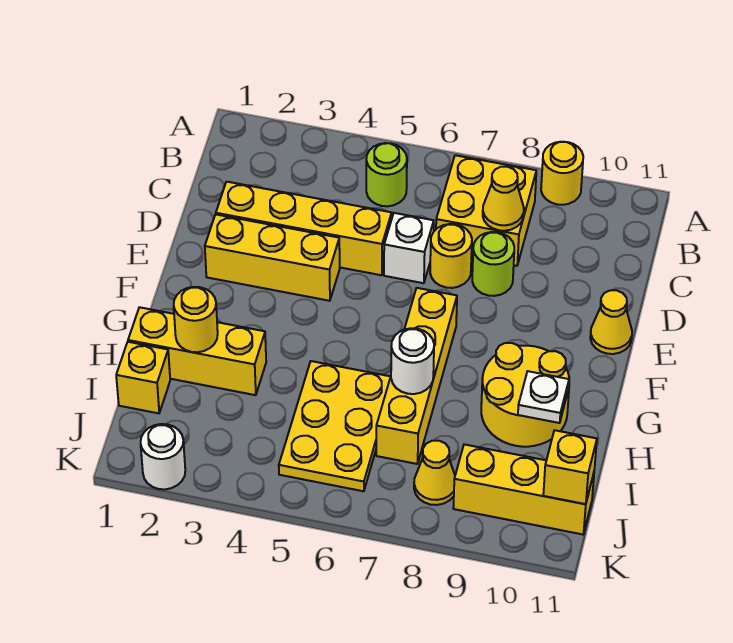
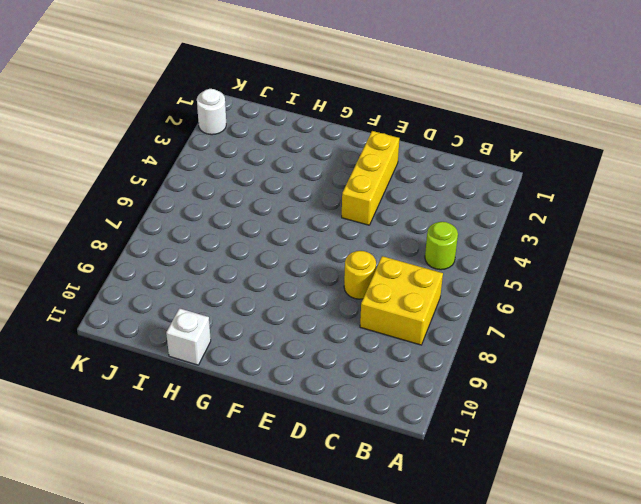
white 1x1 brick [166,308,211,365] -> white 1x1 brick moved to [384,213,434,283]
none -> yellow 1x1 round brick [541,142,583,205]
none -> yellow 1x4 brick [216,182,392,275]
none -> lime 1x1 round brick [472,232,514,296]

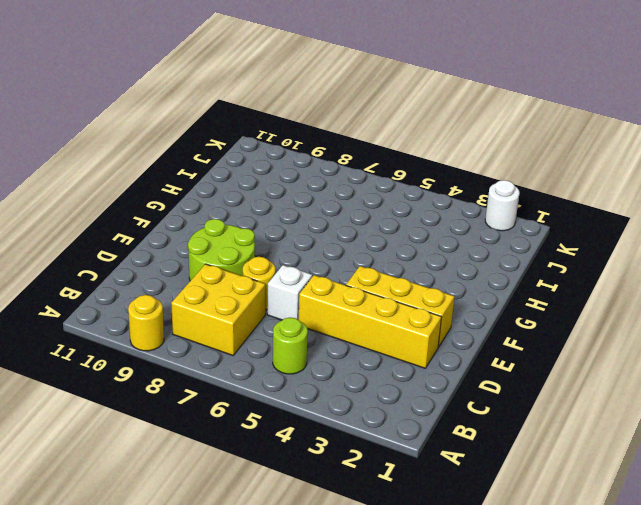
lime 2x2 round brick [188,219,255,281] -> lime 1x1 round brick [472,232,514,296]
none -> yellow 1x1 cone [590,290,632,354]
none -> yellow 1x4 brick [376,288,457,464]
none -> yellow 2x2 round brick [481,343,569,447]

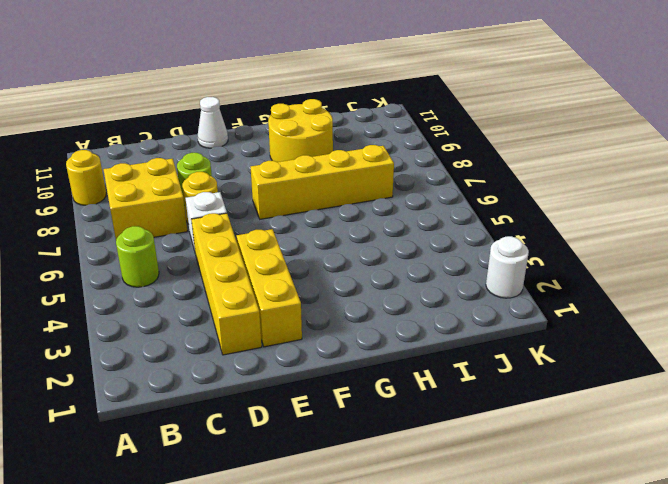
white 1x1 cone [198,97,228,148] -> yellow 1x1 cone [590,290,632,354]
none -> yellow 1x3 brick [128,307,266,395]
none -> yellow 2x3 plate [279,361,391,491]
none -> yellow 1x1 brick [116,342,170,413]

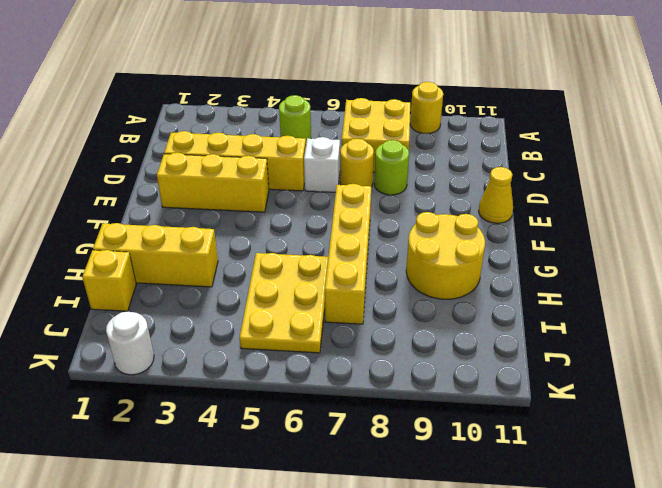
none -> yellow 1x1 cone [414,441,455,505]
none -> yellow 1x3 brick [453,444,594,534]
none -> yellow 1x1 cone [483,167,524,231]

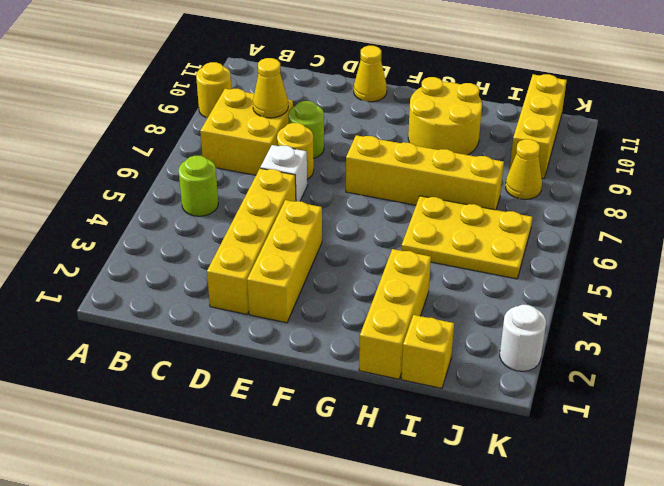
none -> yellow 1x1 round brick [174,287,218,352]
none -> white 1x1 round brick [391,328,434,394]
none -> white 1x1 plate [518,371,569,423]

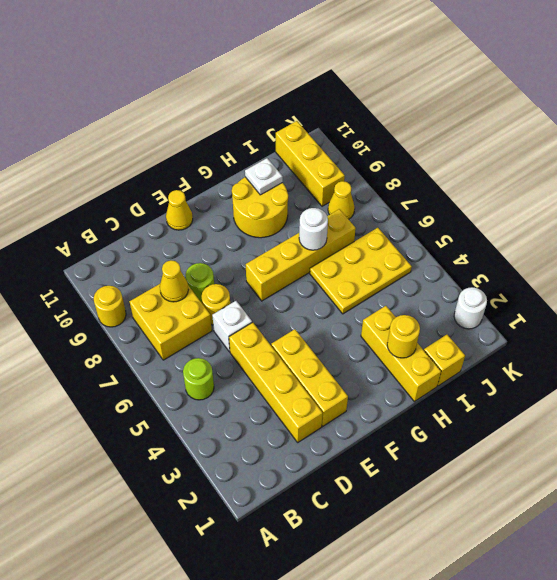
none -> yellow 1x1 brick [543,430,597,504]

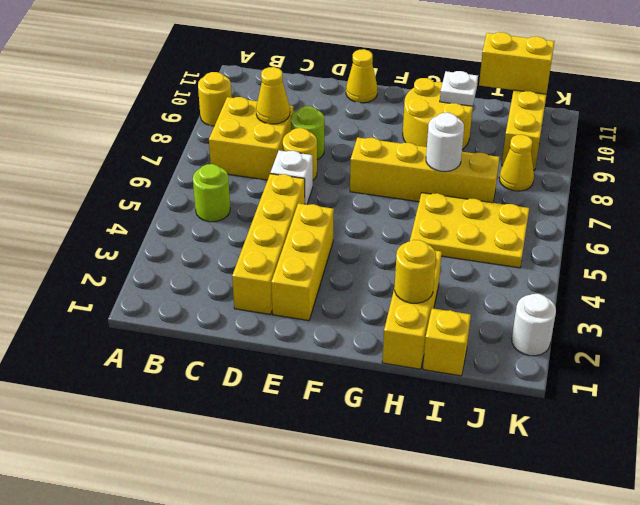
yellow 1x2 brick [479,32,555,94] -> yellow 1x1 brick [543,430,597,504]

